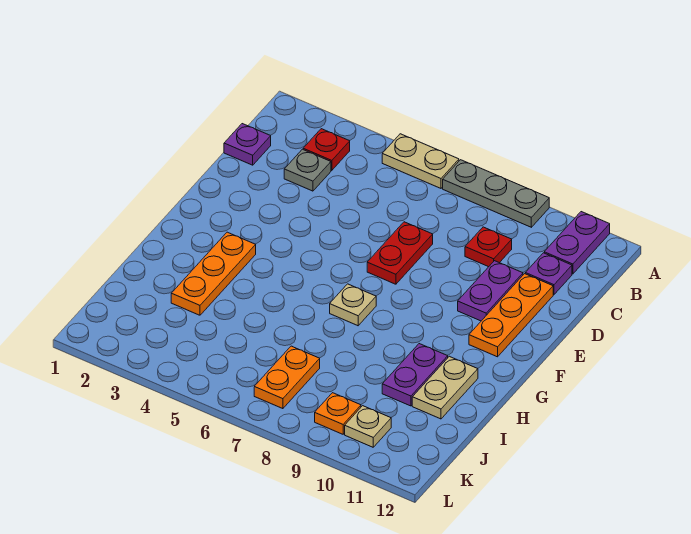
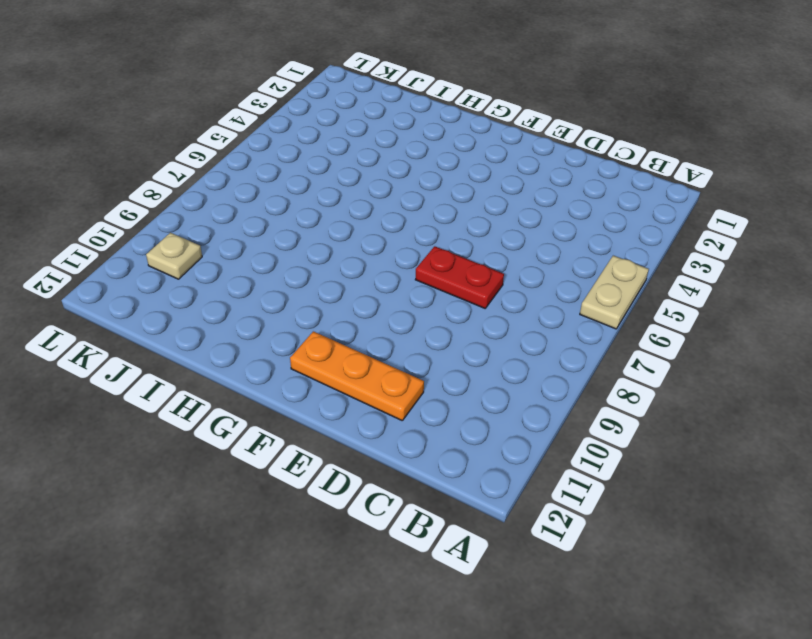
none -> grey 1x3 plate [443,160,549,227]
none -> purple 1x2 plate [544,212,610,274]
none -> red 1x1 plate [303,129,350,170]

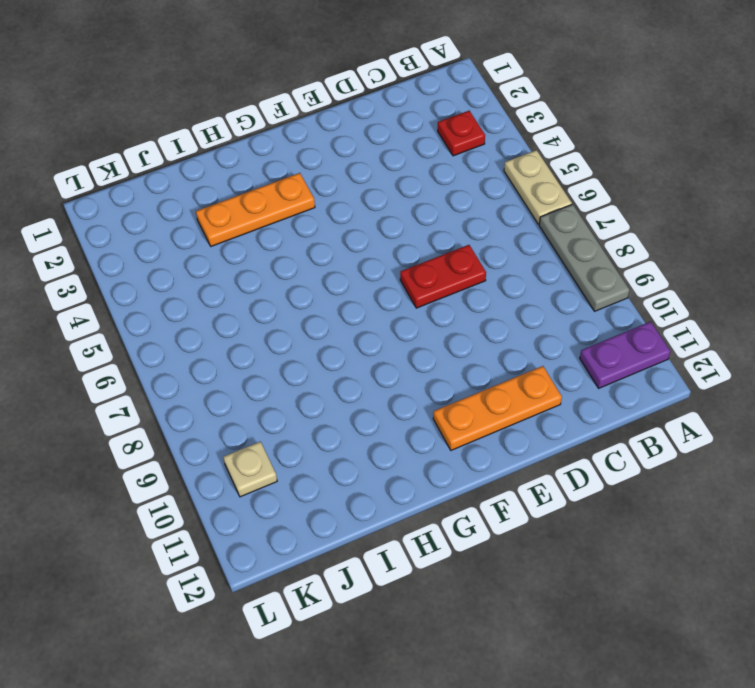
none -> purple 1x1 plate [224,124,271,165]
none -> grey 1x1 plate [284,149,331,191]
none -> red 1x1 plate [465,227,512,267]

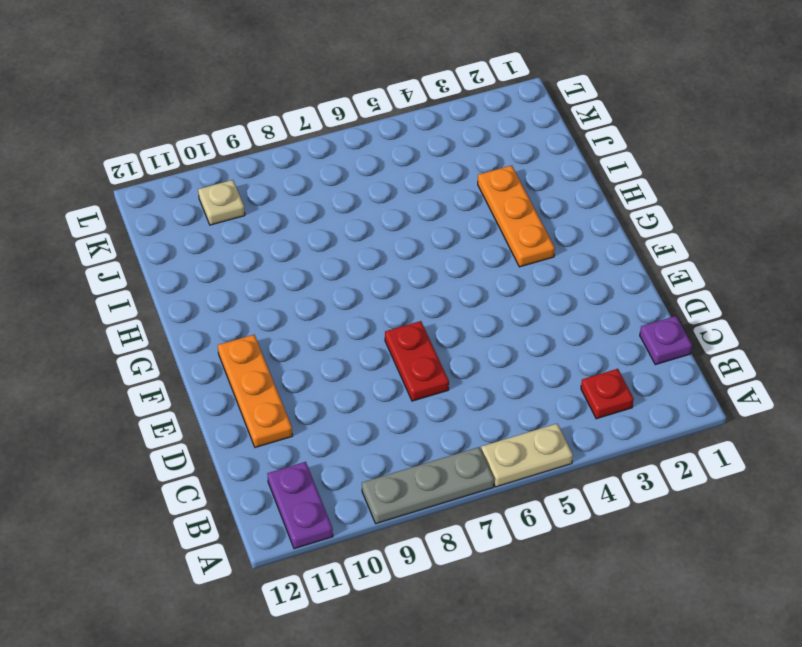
none -> grey 1x1 plate [284,149,331,191]
none -> red 1x1 plate [465,227,512,267]
none -> purple 1x1 plate [525,253,572,295]

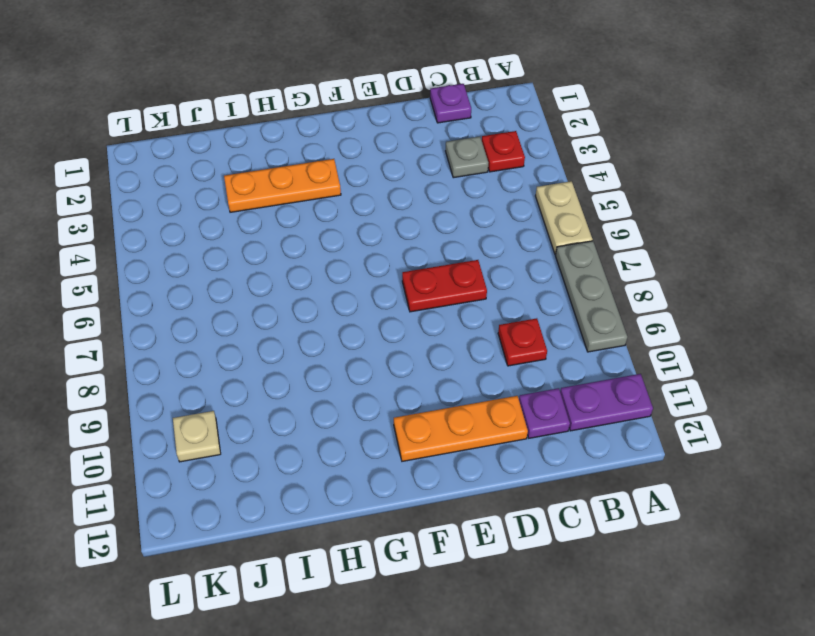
none -> purple 1x2 plate [458,261,523,321]
none -> tan 1x1 plate [330,284,376,326]
none -> purple 1x2 plate [382,344,448,406]

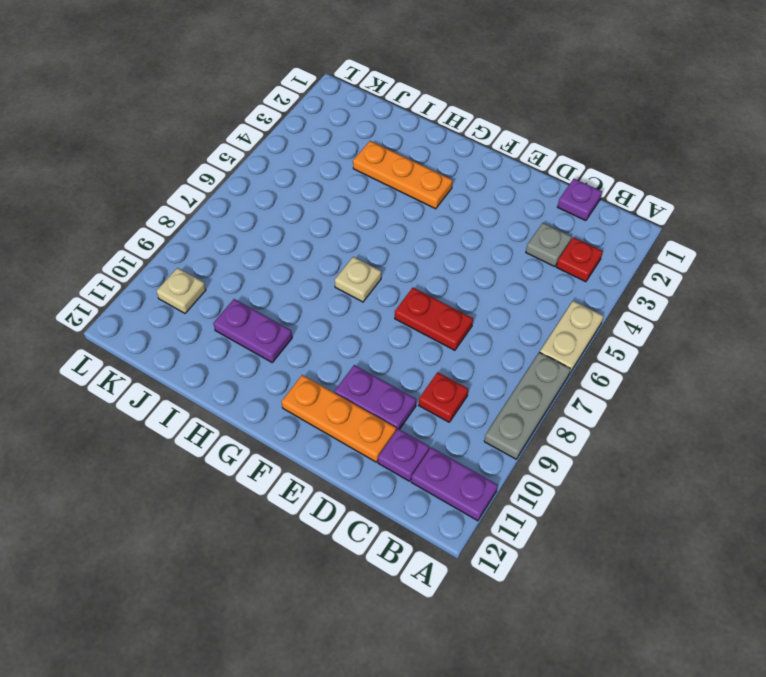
none -> tan 1x2 plate [412,356,478,419]
none -> orange 1x2 plate [254,346,320,409]
none -> orange 1x1 plate [315,393,361,434]

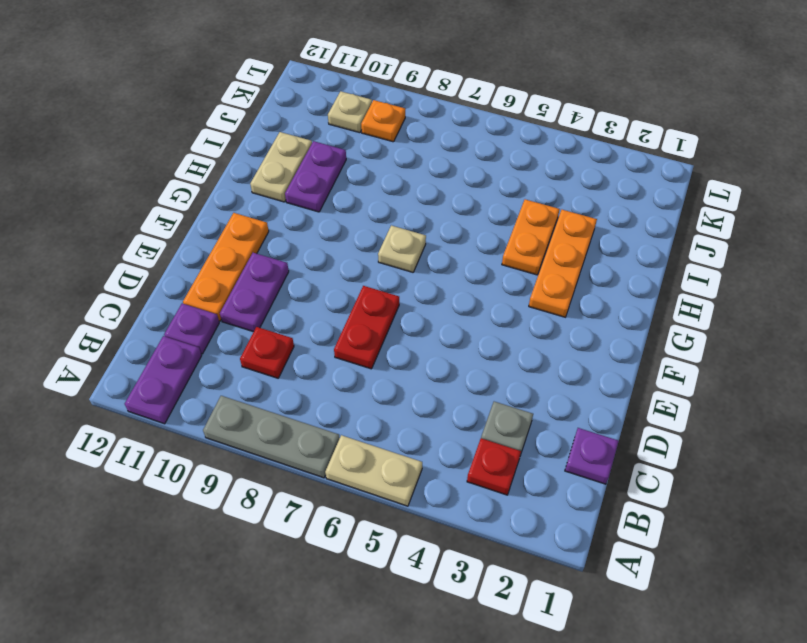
orange 1x2 plate [502,199,560,275] -> orange 1x2 plate moved to [254,346,320,409]

